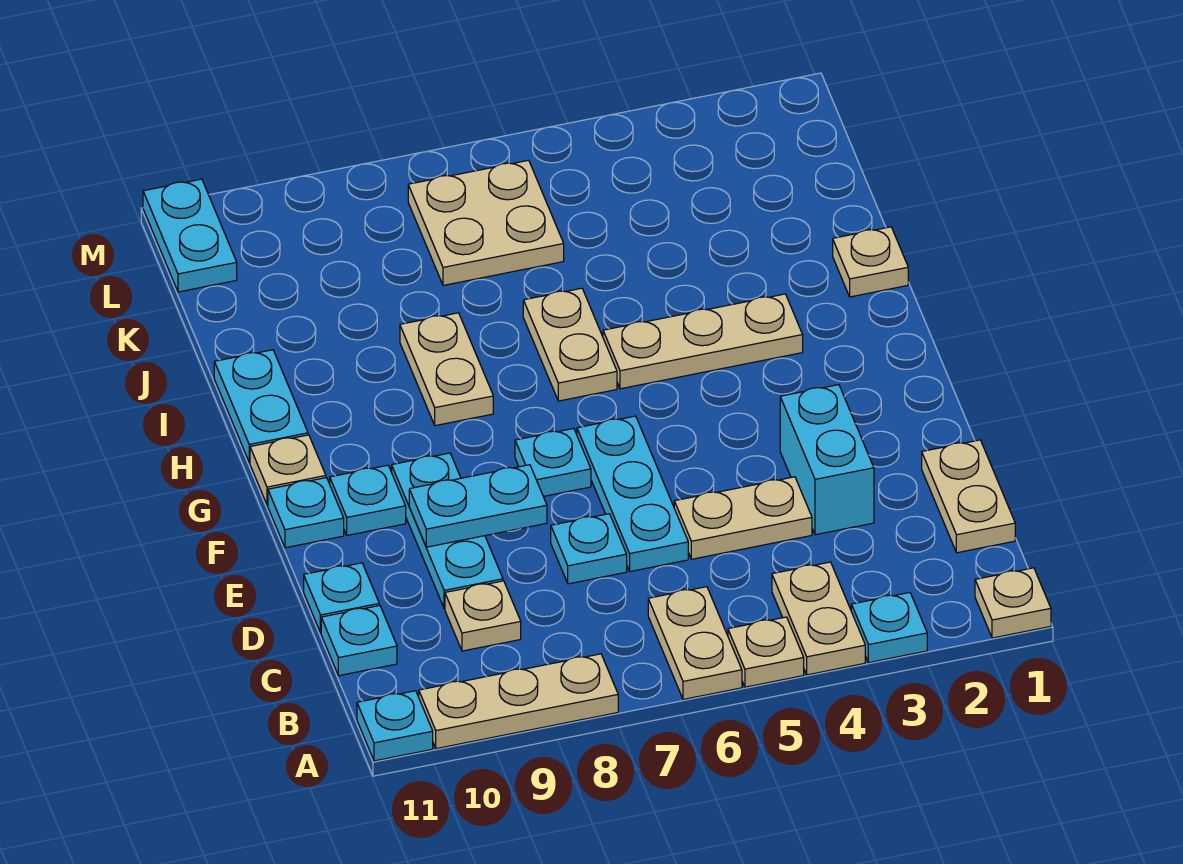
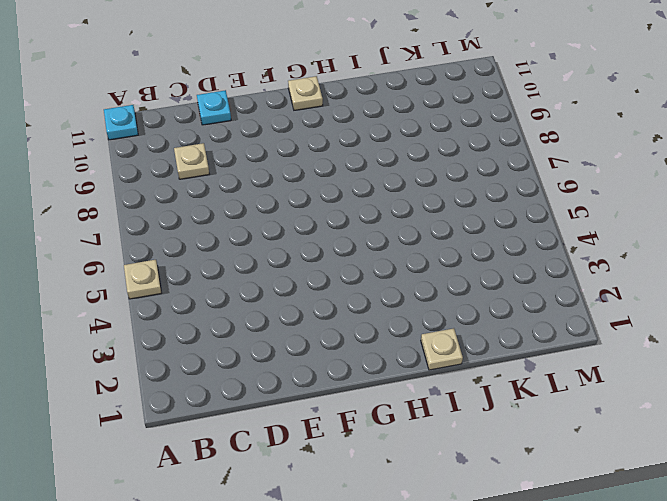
none -> tan 1x1 plate [975,568,1051,638]
none -> cyan 1x1 plate [851,593,927,663]
none -> tan 1x2 plate [772,562,865,675]

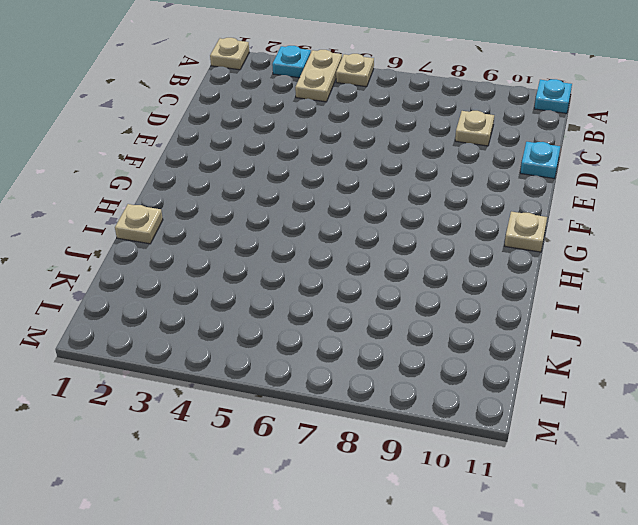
none -> tan 1x2 plate [648,587,742,699]
none -> tan 1x3 plate [419,654,618,749]
none -> tan 1x2 plate [922,440,1015,553]

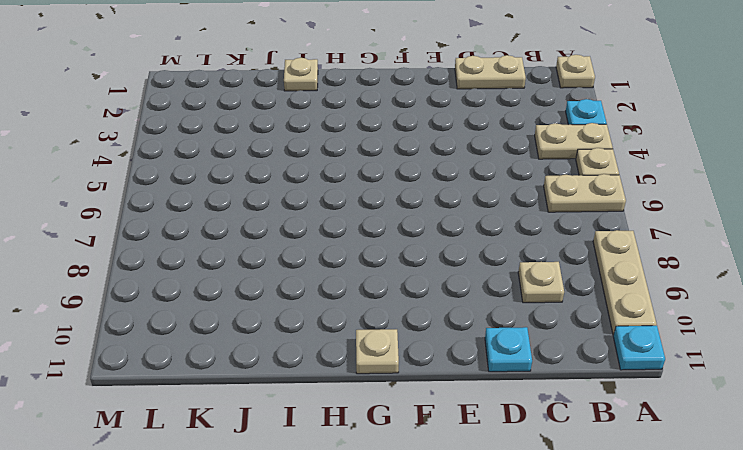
none -> cyan 1x1 plate [321,605,397,676]
none -> cyan 1x2 brick [780,385,874,535]
none -> tan 1x2 plate [674,477,812,559]

